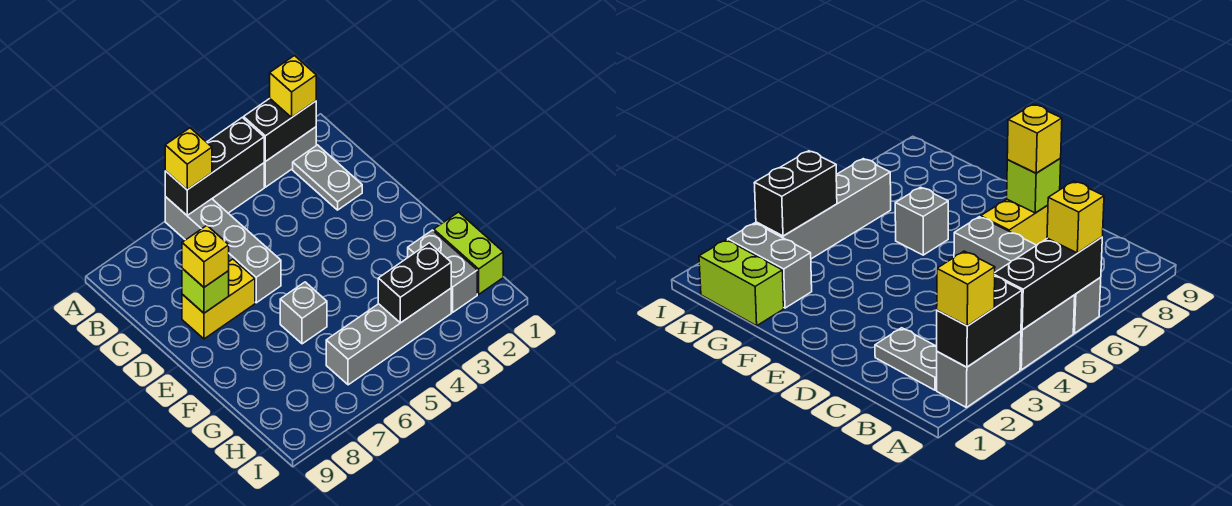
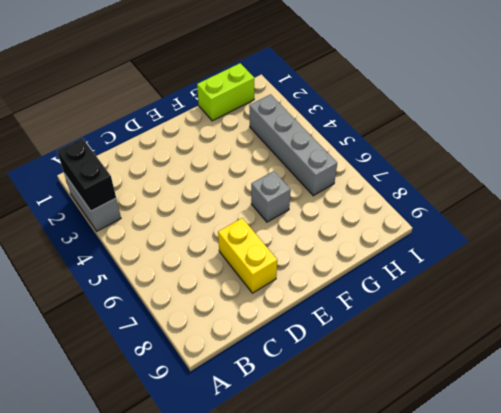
none -> grey 1x2 brick [212,163,264,213]
none -> grey 1x4 brick [165,197,281,303]
none -> grey 1x2 plate [293,145,362,210]

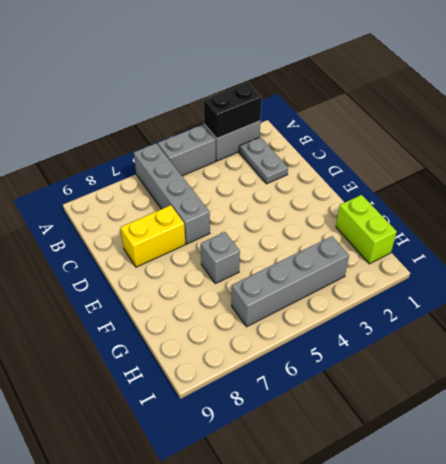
none -> grey 1x2 brick [408,230,477,312]
none -> black 1x3 brick [165,118,264,215]
none -> lime 1x1 brick [182,269,229,313]

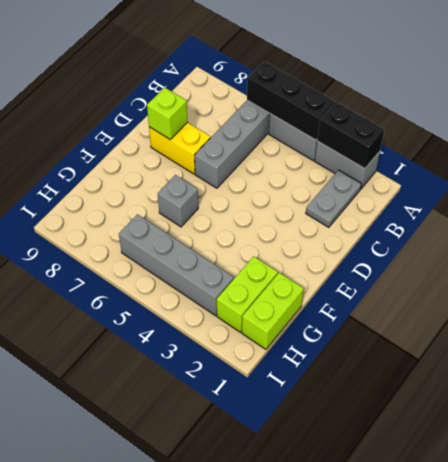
lime 1x2 brick [217,256,278,332] -> grey 1x2 brick [408,230,477,312]
none -> black 1x2 brick [378,243,451,323]
none -> yellow 1x1 brick [270,56,316,117]
none -> yellow 1x1 brick [165,128,212,190]

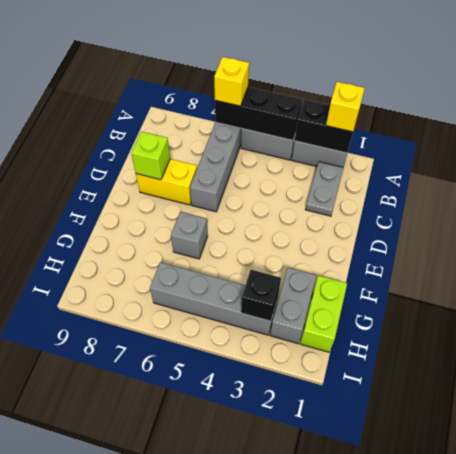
black 1x1 brick [241,270,281,321] -> black 1x2 brick [378,243,451,323]
none -> yellow 1x1 brick [182,226,229,287]

